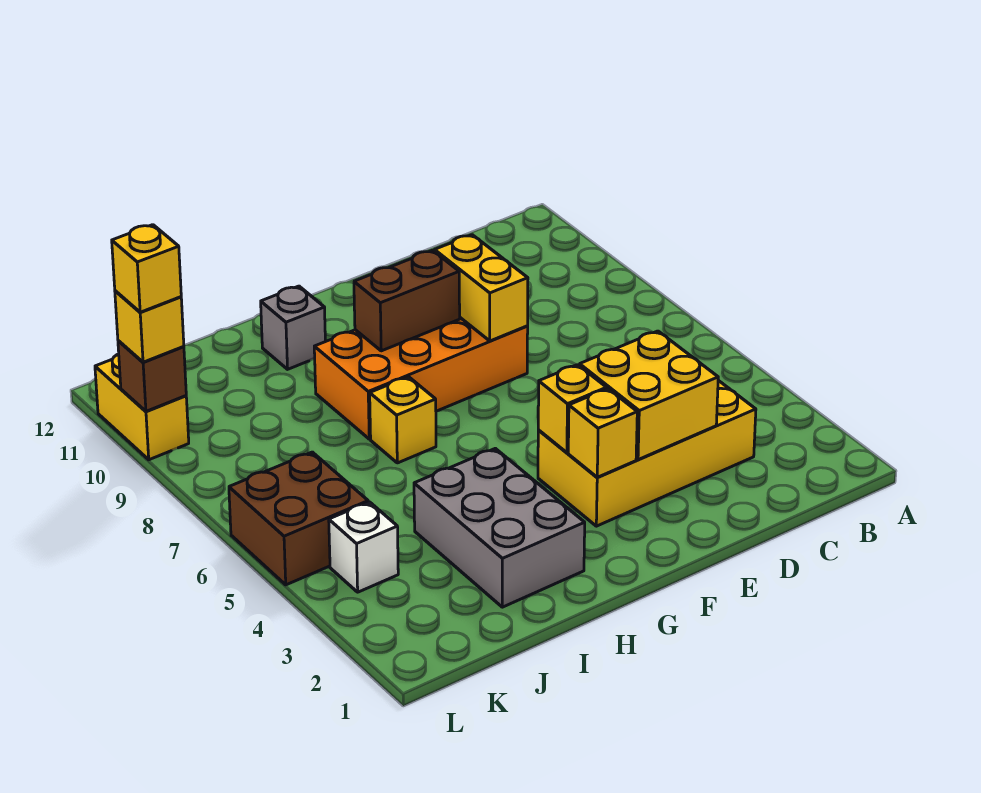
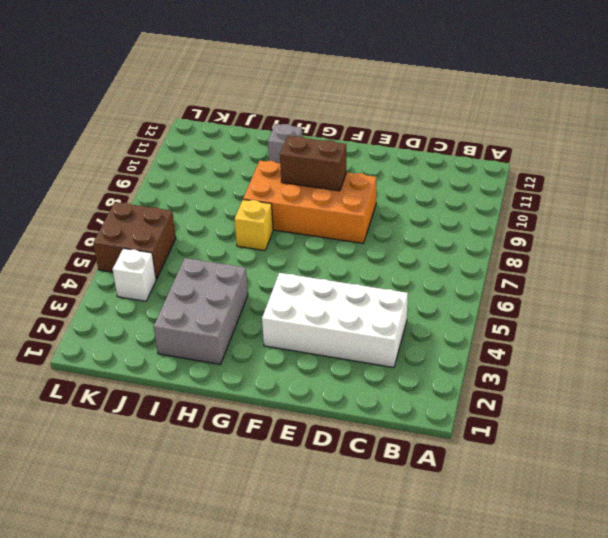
white 2x4 brick [262,273,408,368] -> yellow 2x4 brick [538,380,756,526]
none -> yellow 1x2 brick [95,354,189,460]
none -> yellow 2x2 brick [580,331,718,460]
none -> yellow 1x2 brick [434,235,528,341]

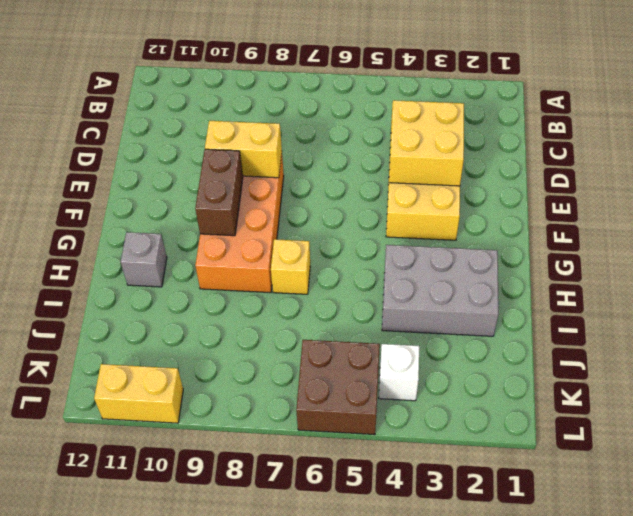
none -> yellow 1x1 brick [568,389,637,477]
none -> yellow 1x1 brick [538,365,606,453]
none -> brown 1x1 brick [118,341,186,411]

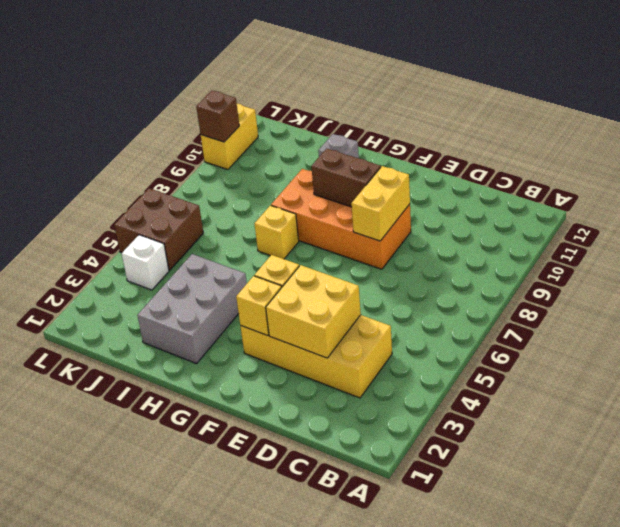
none -> yellow 1x1 brick [115,291,184,362]
none -> yellow 1x1 brick [112,225,181,312]

